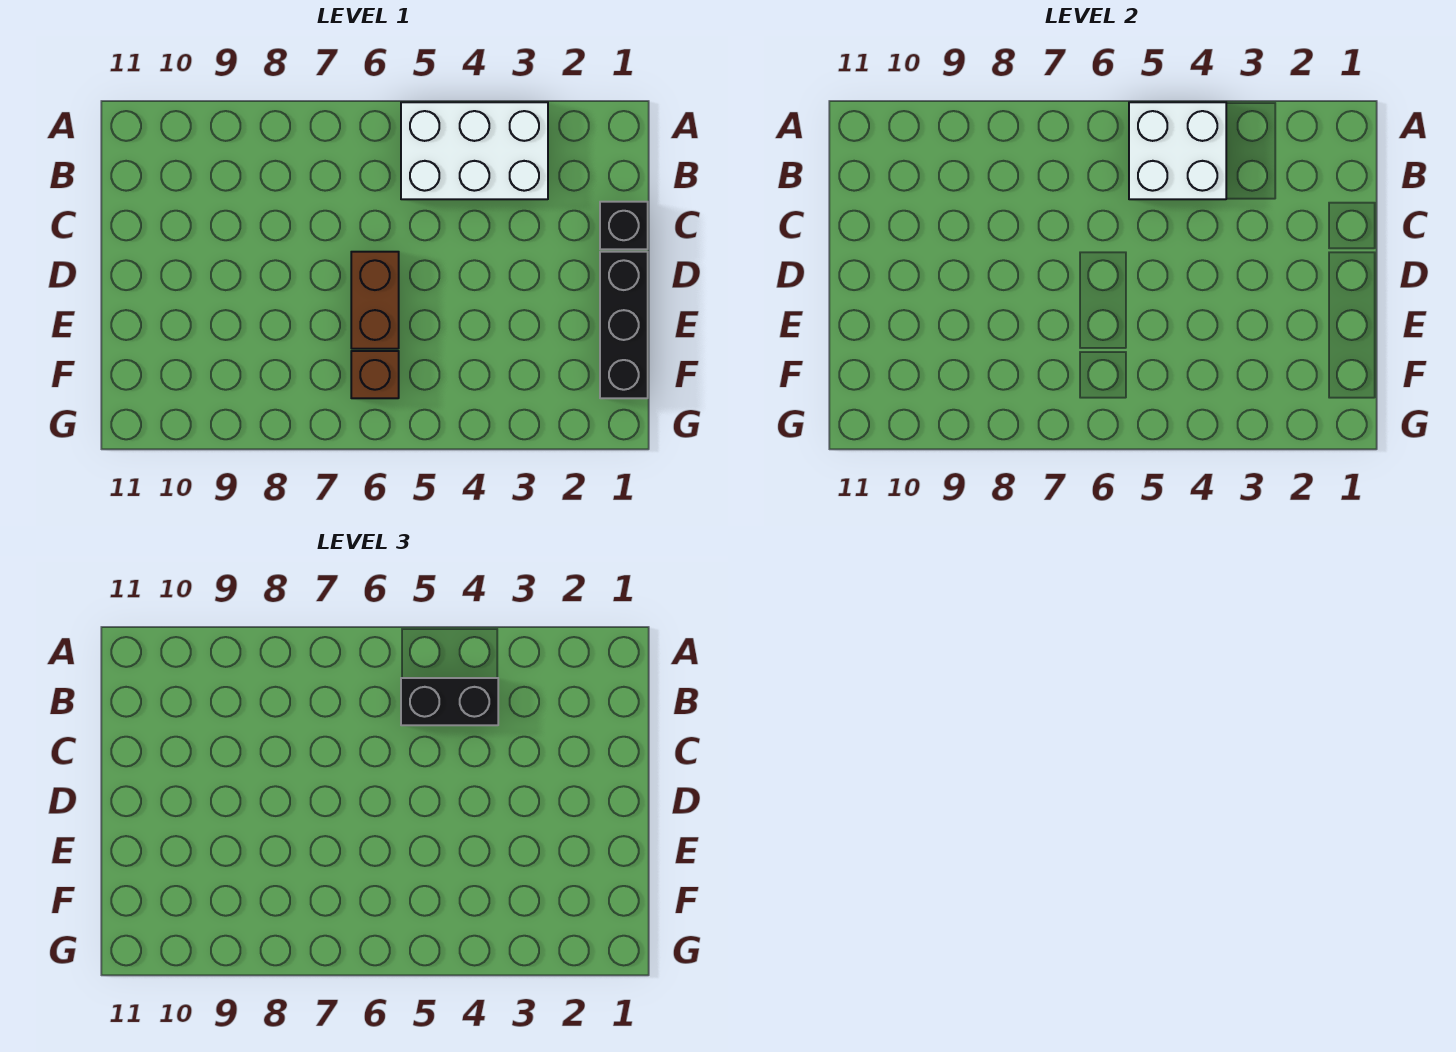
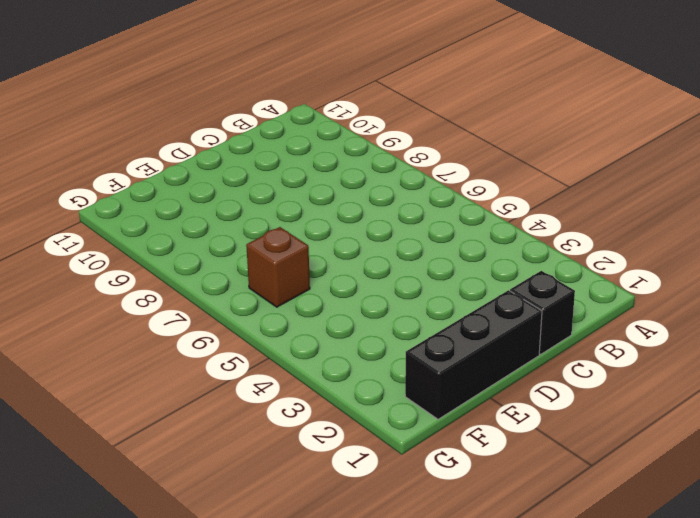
none -> white 2x3 brick [401,102,548,199]
none -> brown 1x2 brick [351,252,399,349]

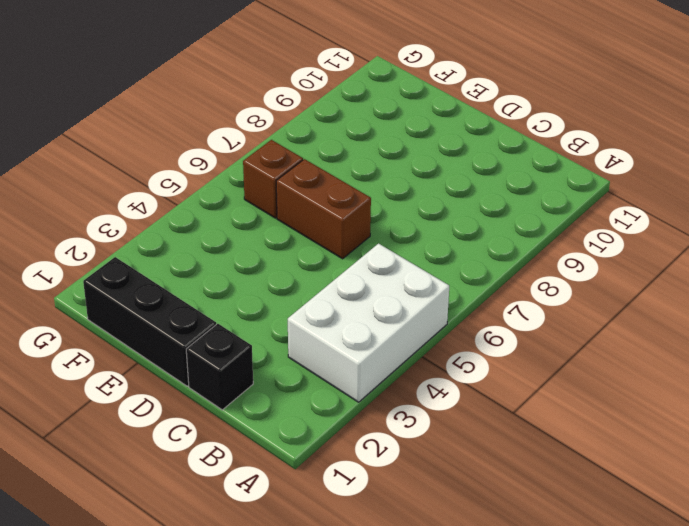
none -> white 2x2 brick [1129,102,1226,199]
none -> black 1x2 brick [401,678,498,725]

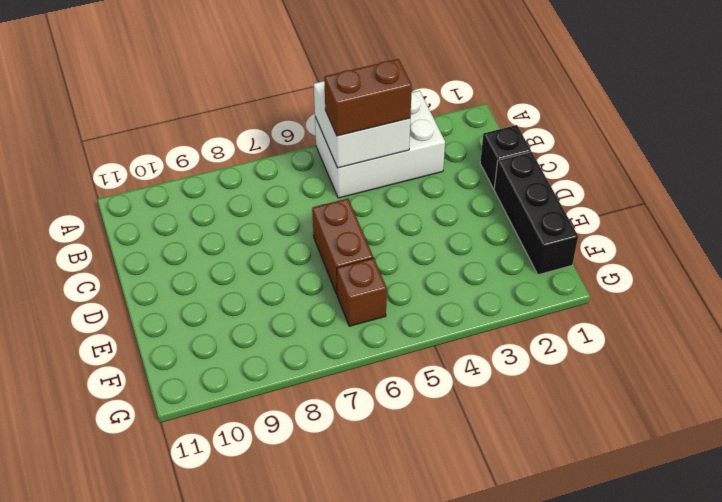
brown 1x2 brick [324,59,412,136] -> black 1x2 brick [401,678,498,725]

